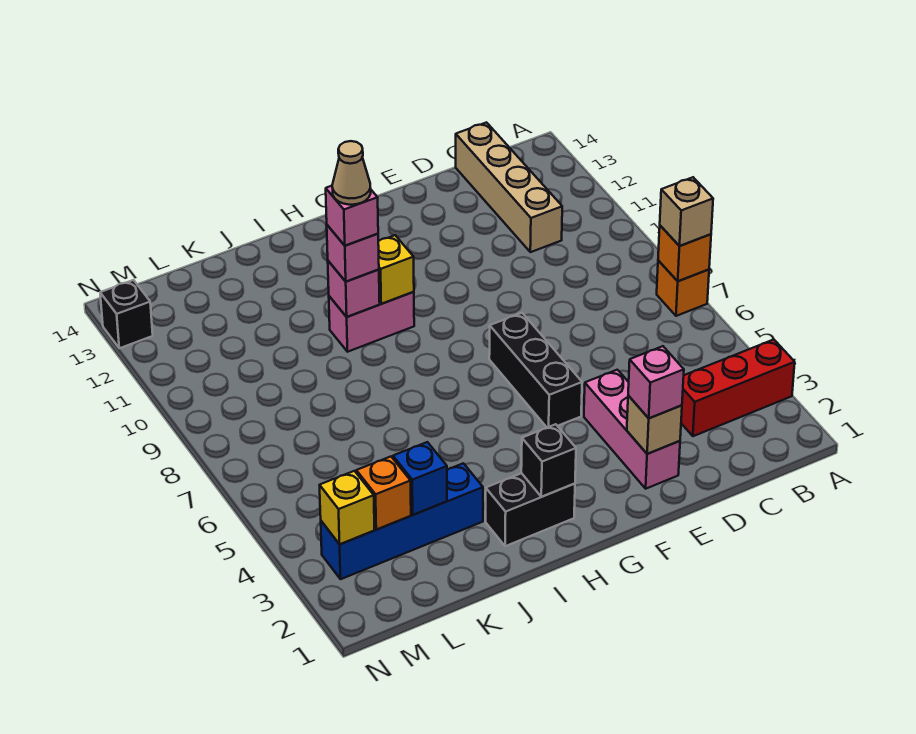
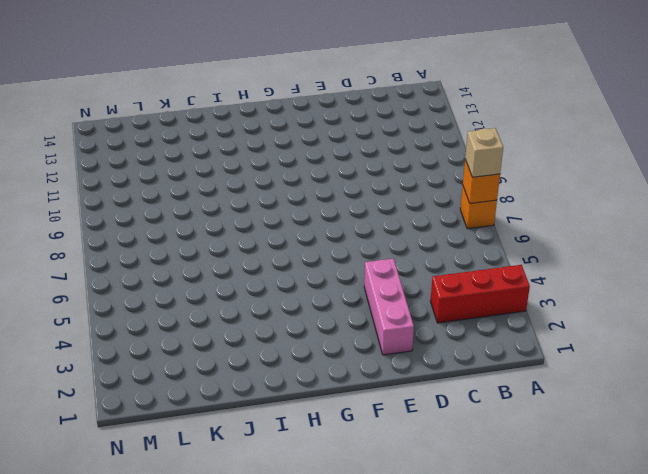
none -> tan 1x4 brick [456,123,562,252]
none -> black 1x3 brick [489,313,582,428]
none -> black 1x2 brick [486,473,575,546]

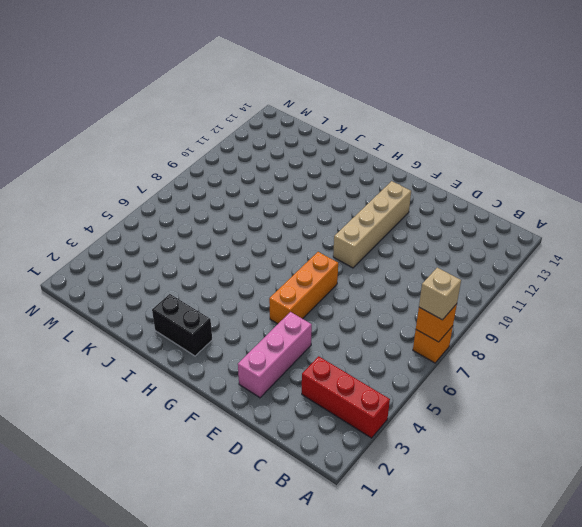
orange 1x3 brick [269,252,338,324] -> black 1x3 brick [489,313,582,428]
tan 1x4 brick [333,181,411,268] -> tan 1x4 brick moved to [456,123,562,252]
none -> pink 1x2 brick [329,292,414,352]
none -> blue 1x4 brick [321,463,483,579]
none -> black 1x1 brick [100,280,153,348]

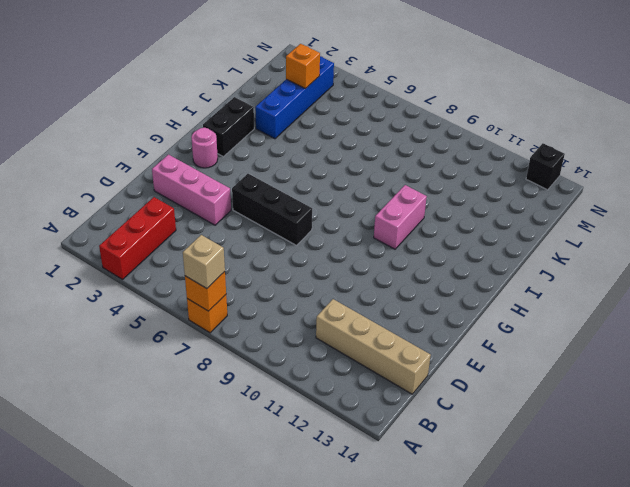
pink 1x1 round brick [191,128,218,168] -> none
none -> tan 1x1 brick [627,396,682,454]
none -> black 1x1 brick [521,424,576,497]
none -> yellow 1x1 brick [378,235,414,304]

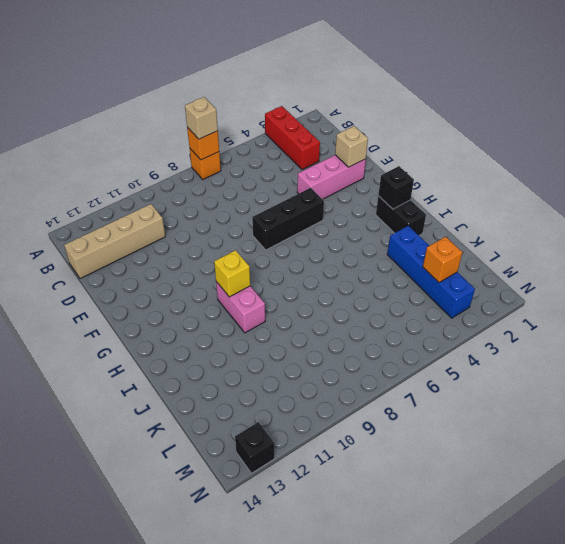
none -> pink 1x1 brick [328,261,380,317]
none -> blue 1x1 brick [393,442,447,515]
none -> yellow 1x1 brick [320,471,374,544]

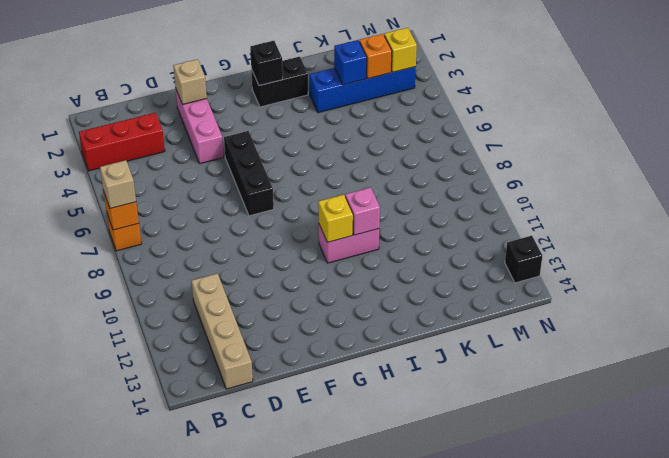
none -> pink 1x1 brick [628,346,684,418]
none -> pink 1x1 brick [327,225,379,282]
none -> pink 1x1 brick [326,186,378,246]

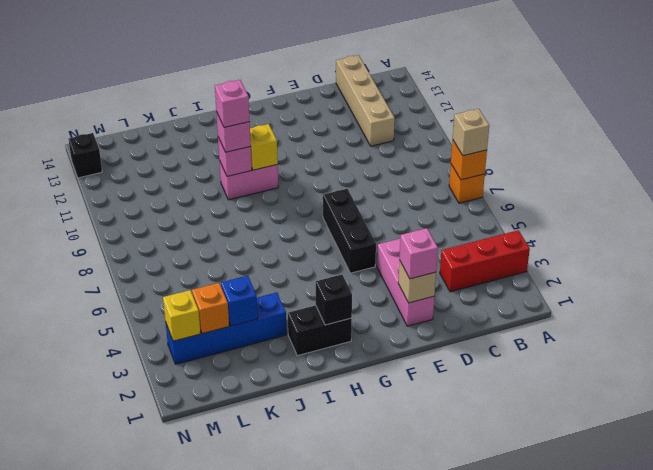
none -> tan 1x1 cone [332,141,371,205]

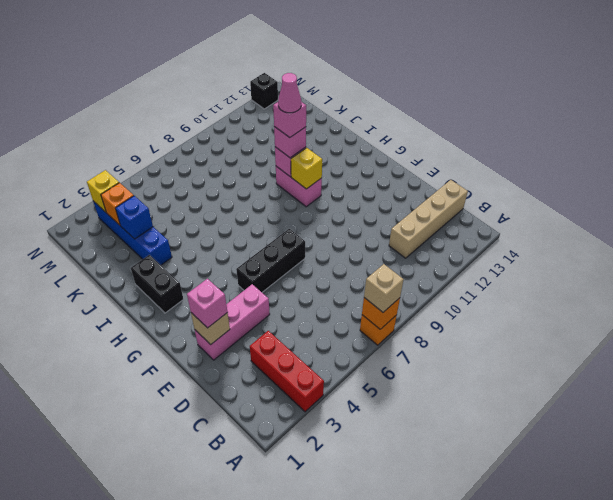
pink 1x1 cone [278,73,301,113] -> tan 1x1 cone [332,141,371,205]
none -> black 1x1 brick [521,424,576,497]

